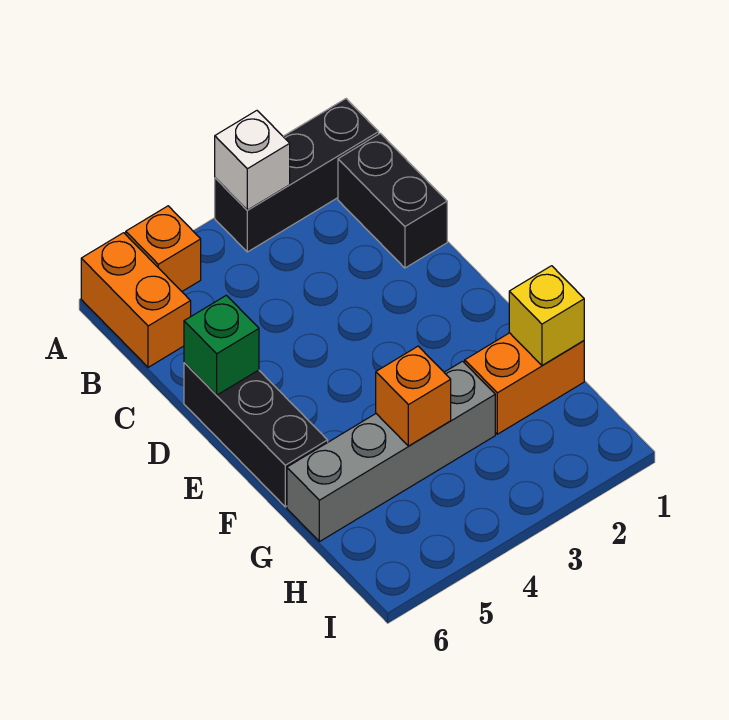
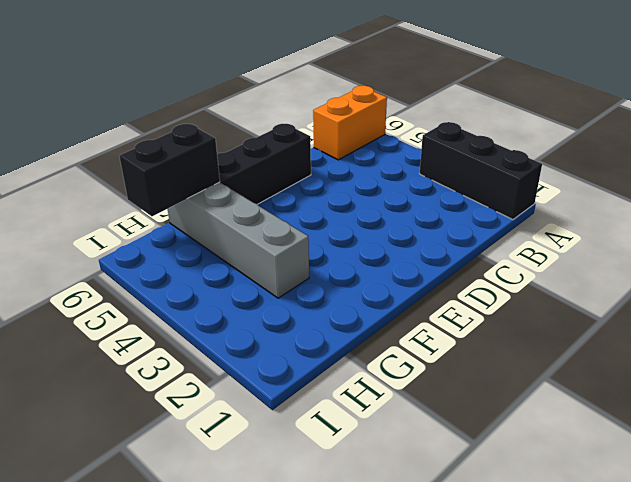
black 1x2 brick [119,124,220,216] -> black 1x2 brick moved to [338,133,447,268]
none -> orange 1x1 brick [126,206,201,291]
none -> orange 1x2 brick [465,333,584,434]

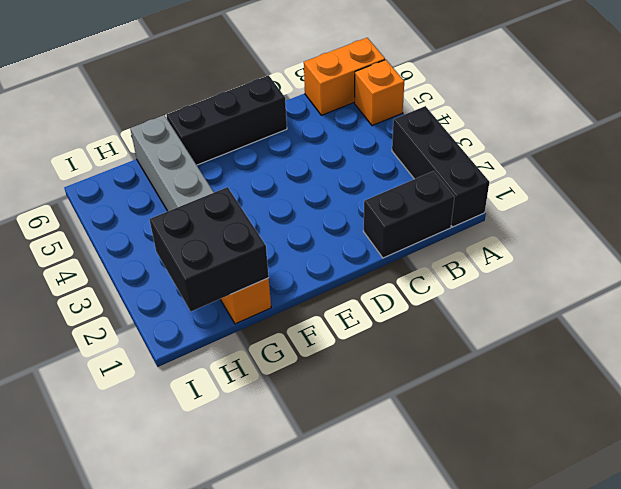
black 2x2 brick [149,187,269,311] -> yellow 1x1 brick [509,266,584,366]
none -> white 1x1 brick [215,111,290,210]
none -> green 1x1 brick [184,295,259,395]

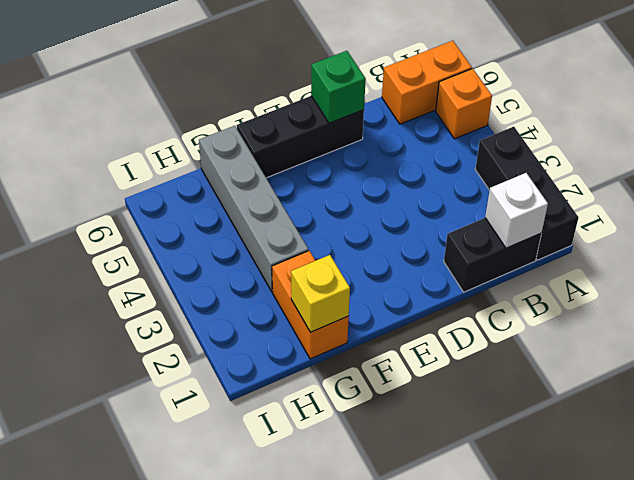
white 1x1 brick [485,173,548,248] -> white 1x1 brick moved to [215,111,290,210]
none -> orange 1x1 brick [376,346,451,446]

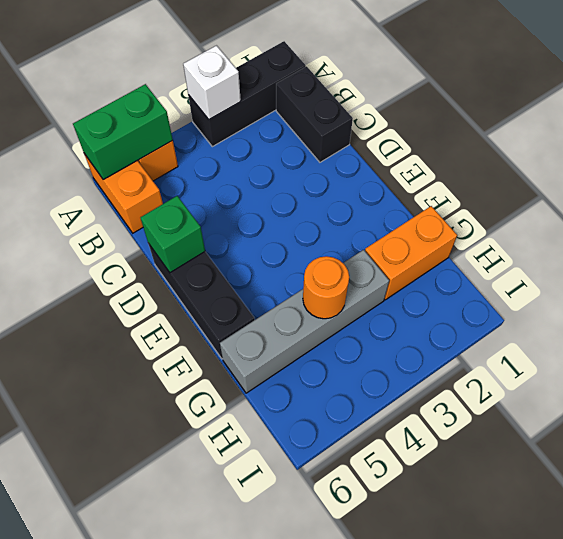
green 1x2 brick [73,84,173,180] -> none
orange 1x1 round brick [303,256,349,319] -> orange 1x1 brick [376,346,451,446]
none -> yellow 1x1 brick [509,266,584,366]

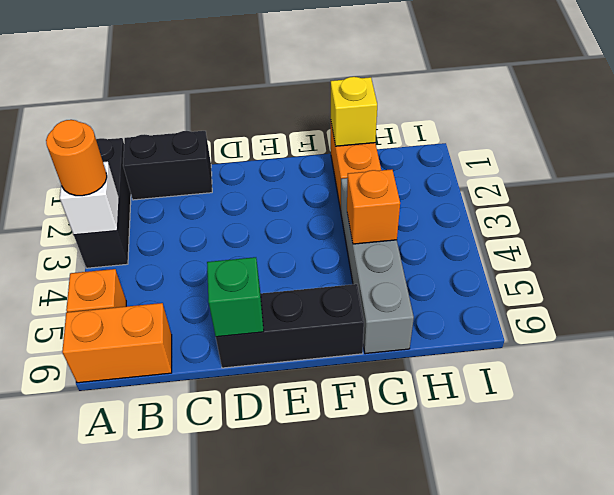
orange 1x1 round brick [46,120,107,196] -> none

